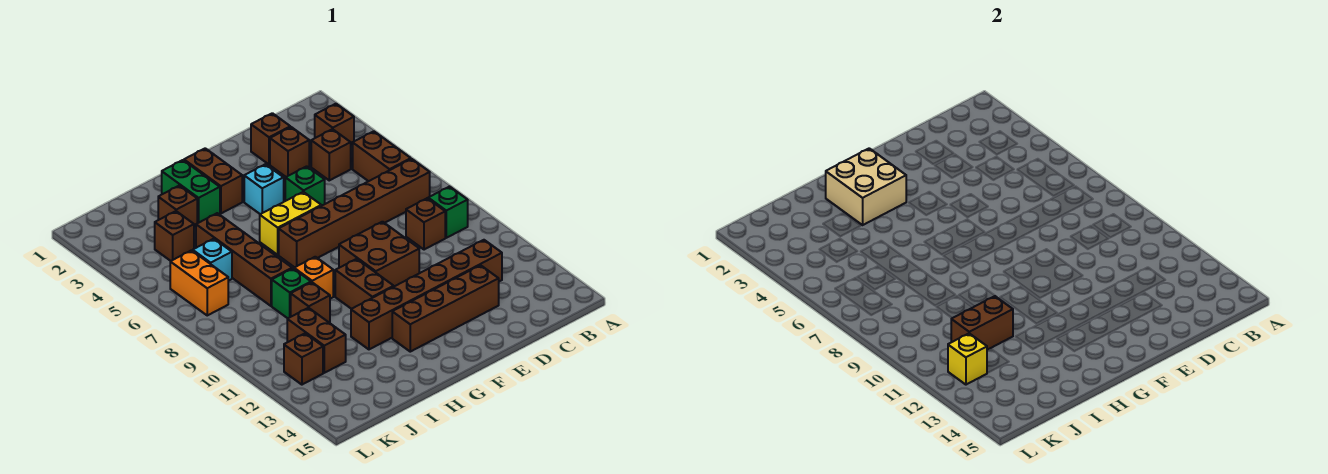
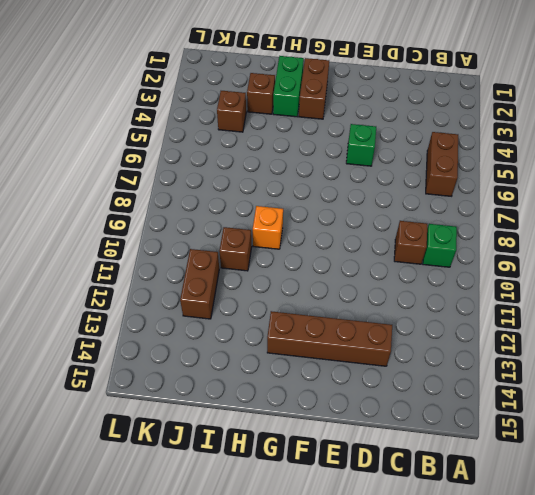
none -> brown 1x1 brick [315,104,354,145]
none -> brown 1x6 brick [279,159,430,267]
none -> brown 1x1 brick [311,129,351,180]
none -> brown 1x6 brick [351,240,502,349]

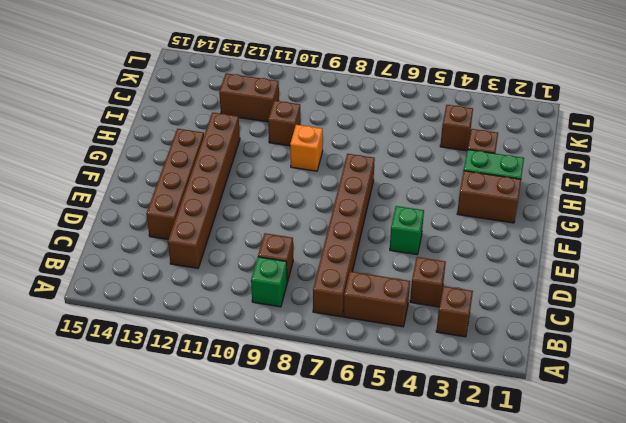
none -> brown 1x1 brick [251,113,290,165]
none -> brown 1x1 brick [270,127,309,177]
none -> brown 2x2 brick [339,222,419,286]
none -> cyan 1x1 brick [244,164,284,214]

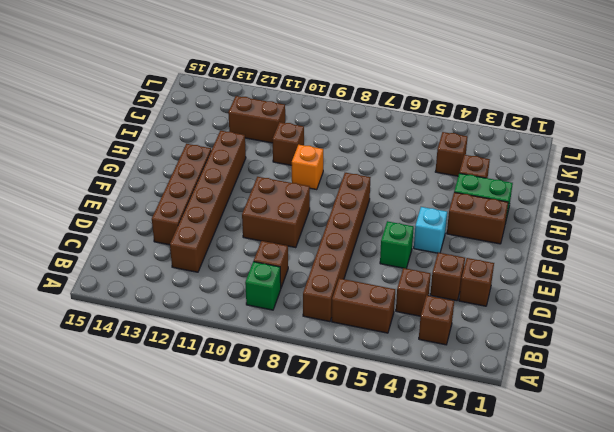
none -> yellow 1x2 brick [260,192,321,255]
none -> brown 1x2 brick [335,259,394,309]
none -> brown 1x4 brick [196,213,292,306]
none -> green 1x1 brick [272,269,311,318]

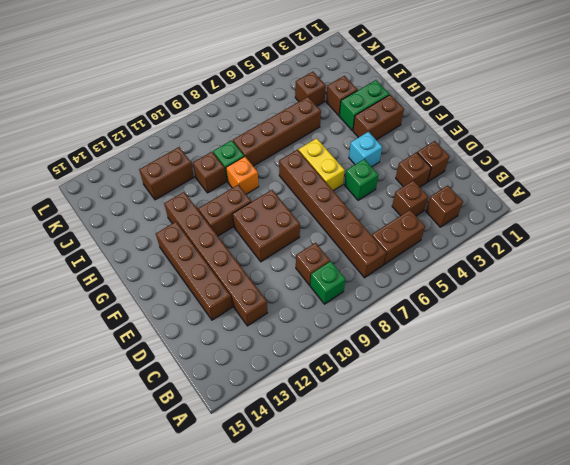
none -> cyan 1x1 brick [193,239,232,281]
none -> orange 1x2 brick [170,250,228,315]
none -> brown 1x1 brick [284,333,323,385]
none -> tan 2x2 brick [826,148,906,225]

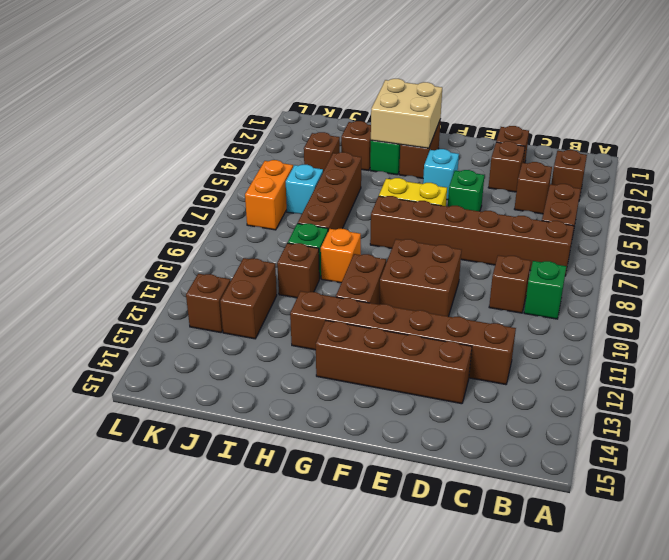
none -> brown 1x2 brick [951,296,1013,350]
none -> yellow 1x1 brick [948,333,987,385]

